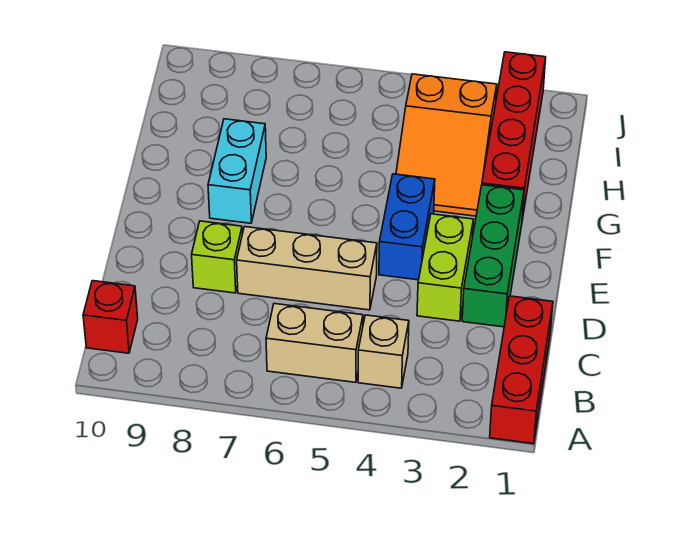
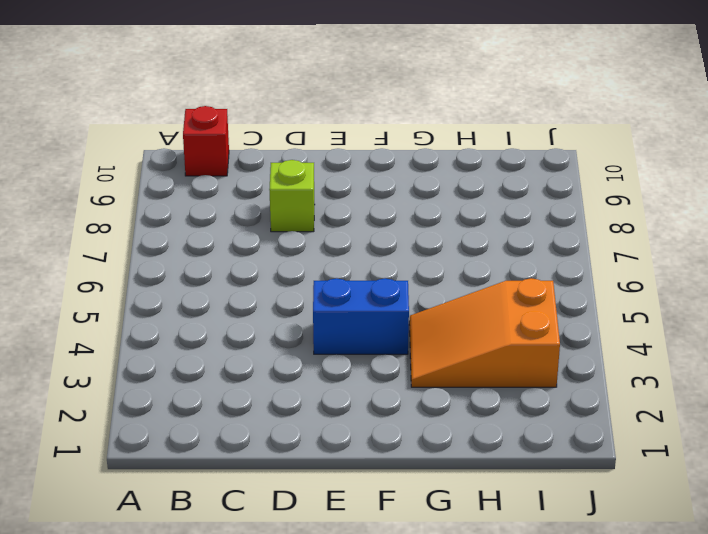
none -> red 1x3 brick [490,296,553,444]
none -> tan 1x1 brick [358,315,409,388]
none -> tan 1x2 brick [266,304,363,382]

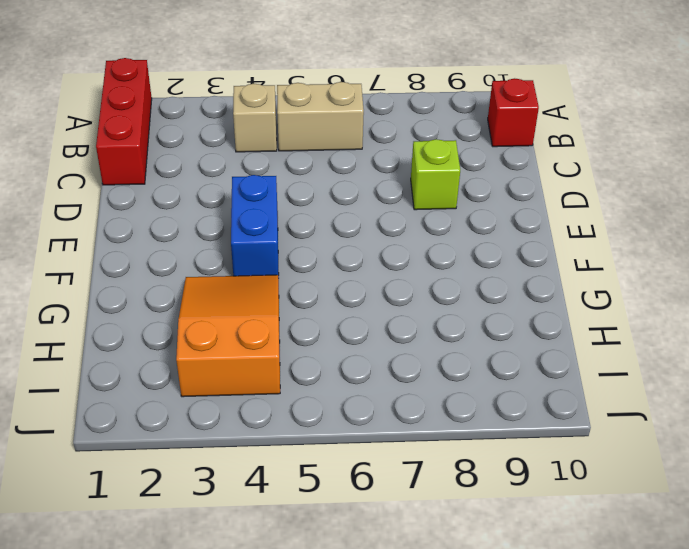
none -> green 1x3 brick [462,185,524,327]
none -> lime 1x2 brick [417,214,473,321]
none -> tan 1x3 brick [237,227,377,310]

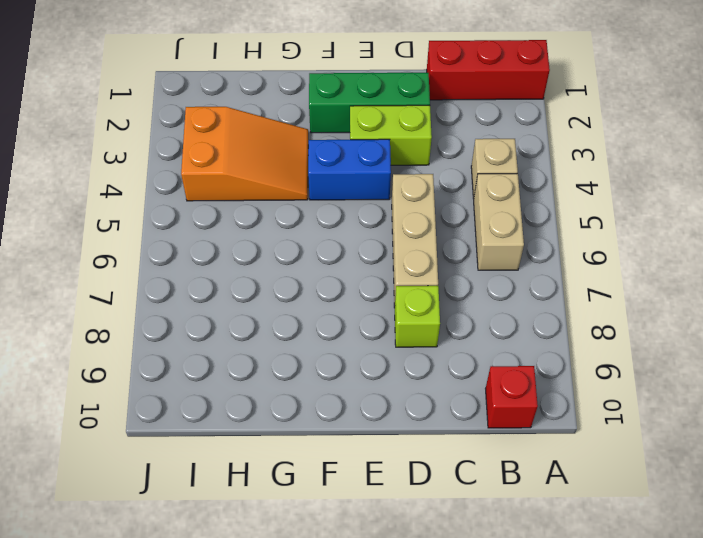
none -> cyan 1x2 brick [208,119,266,223]
none -> red 1x4 brick [482,52,546,220]

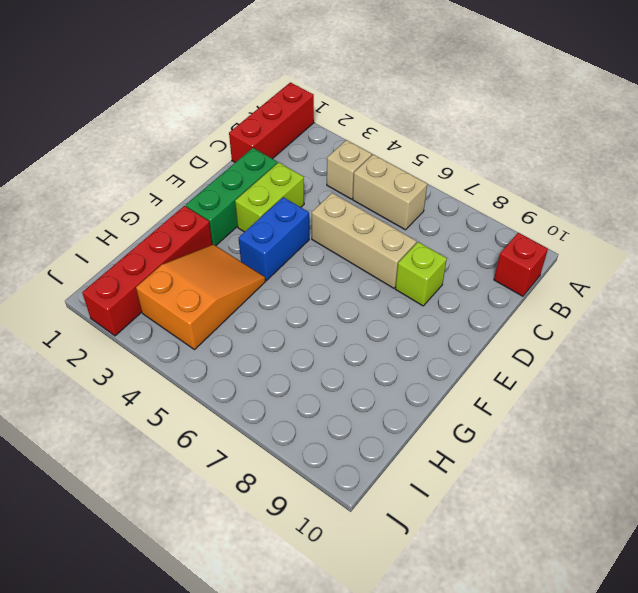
none -> cyan 1x2 brick [208,119,266,223]

